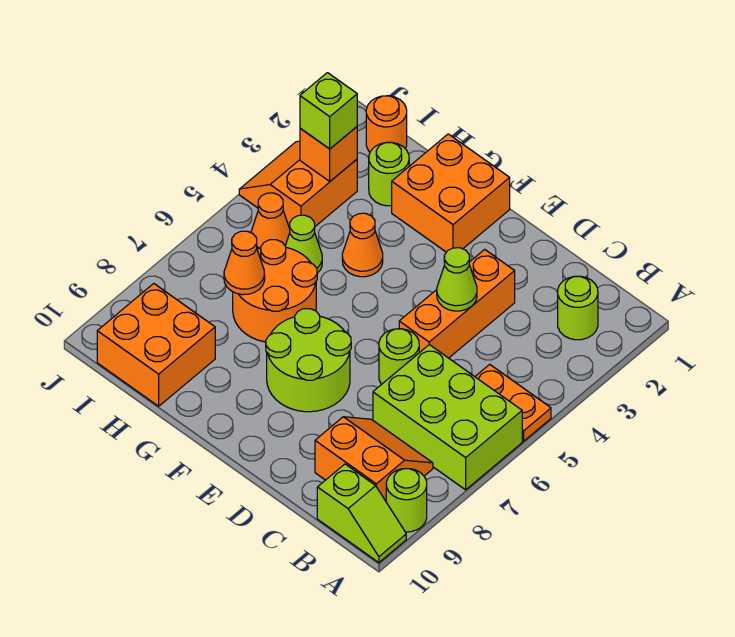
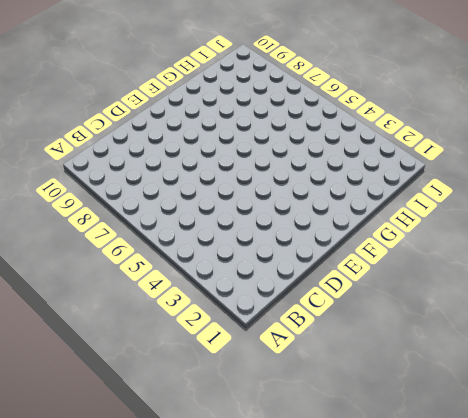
none -> orange 1x2 plate [475,364,551,441]
none -> lime 2x3 brick [373,345,522,490]
none -> lime 1x1 round brick [386,469,427,532]

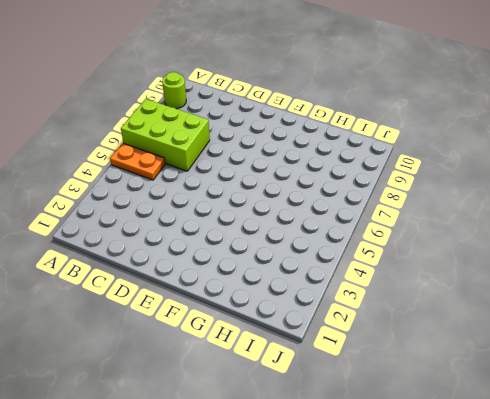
none -> lime 1x2 slope [317,464,406,563]
none -> lime 1x1 round brick [558,276,598,340]
none -> orange 2x2 slope [315,417,433,501]

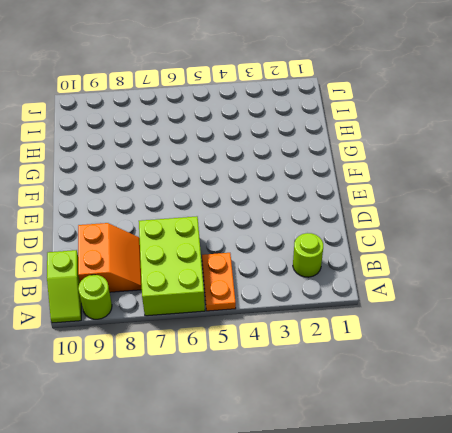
none -> orange 1x3 brick [399,249,515,358]
none -> lime 1x1 round brick [379,329,419,384]
none -> lime 2x2 round brick [266,309,351,412]

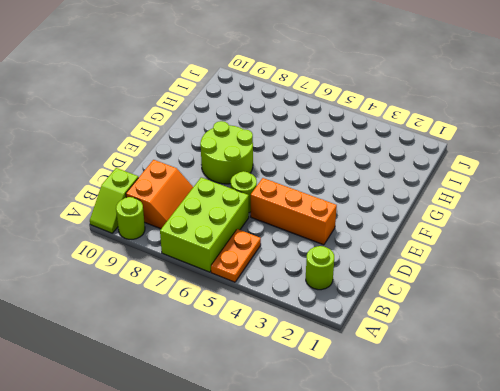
none -> orange 2x2 brick [392,134,510,252]
none -> orange 1x1 cone [342,213,383,277]
none -> orange 2x2 round brick [233,240,317,342]

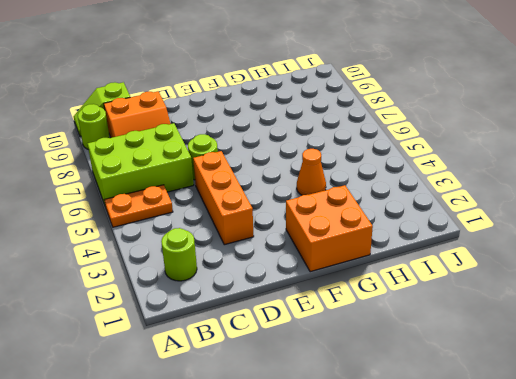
none -> lime 2x2 round brick [266,309,351,412]
none -> orange 2x2 round brick [233,240,317,342]
none -> lime 1x1 round brick [369,142,409,206]

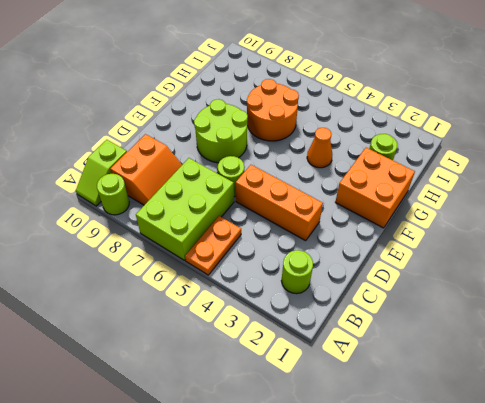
none -> lime 1x1 cone [285,215,322,273]
none -> orange 2x2 brick [97,284,215,406]
none -> orange 1x1 round brick [366,96,407,152]

